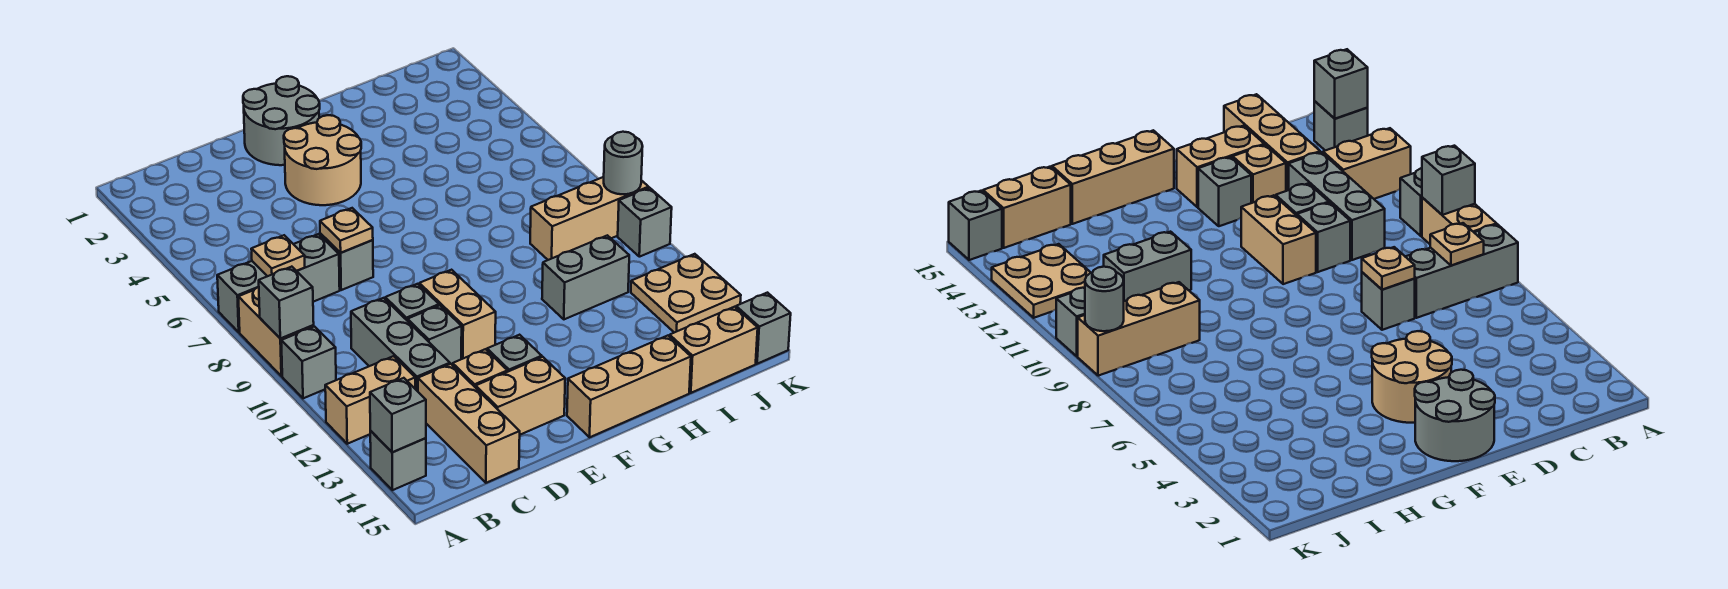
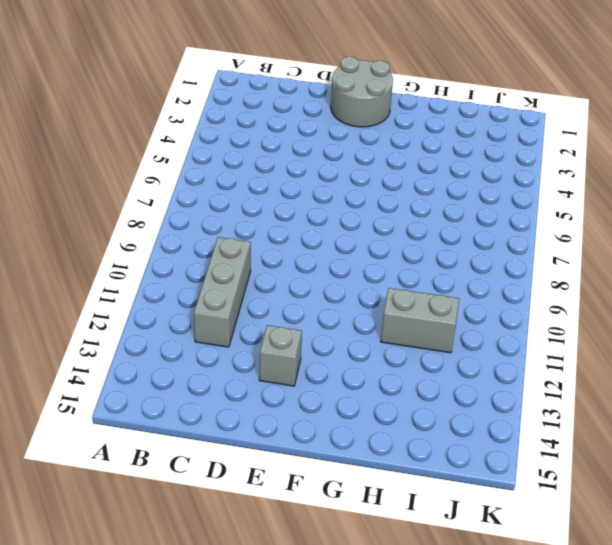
none -> grey 1x3 brick [217,234,340,332]
none -> tan 1x2 brick [238,287,314,376]
none -> grey 1x1 brick [281,327,336,398]

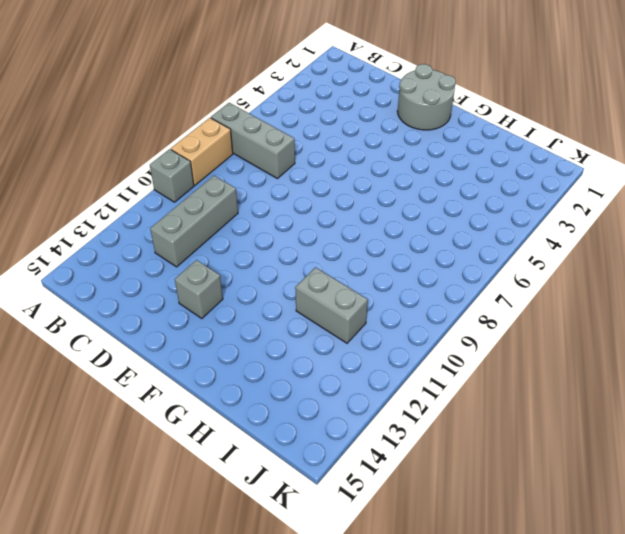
none -> tan 1x2 brick [325,356,415,444]
none -> grey 1x1 brick [370,431,426,490]
none -> tan 1x3 brick [418,364,520,483]

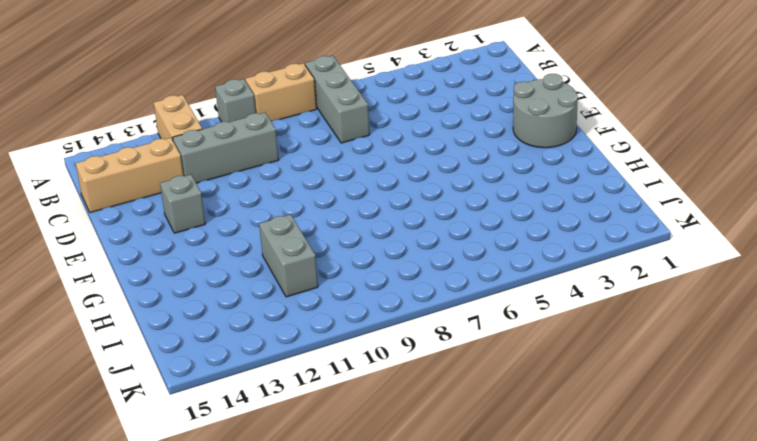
none -> grey 1x1 brick [370,431,426,490]
none -> grey 1x1 brick [320,234,373,290]
none -> grey 1x1 brick [385,284,439,320]

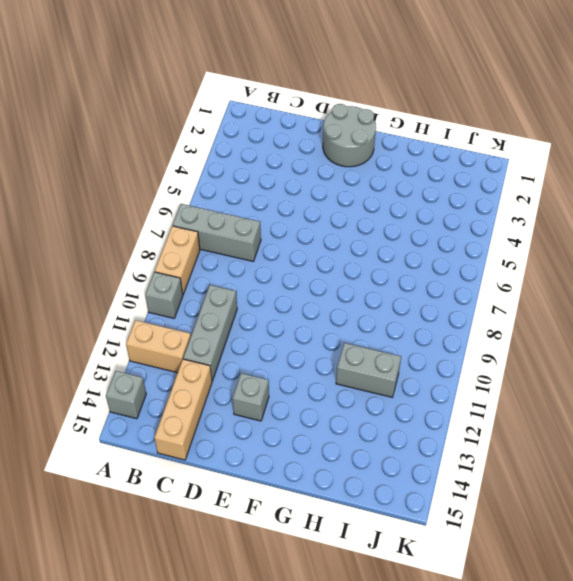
none -> grey 1x1 brick [320,234,373,290]
none -> grey 1x1 brick [385,284,439,320]
none -> grey 1x1 brick [407,305,462,365]

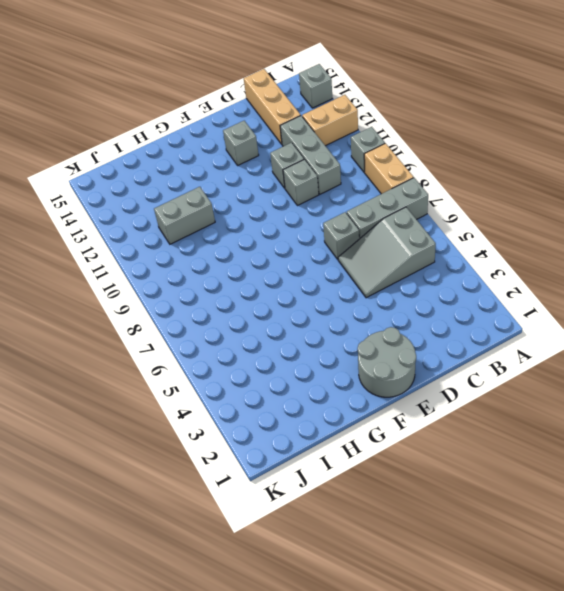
grey 2x3 slope [338,207,436,298] -> none
none -> tan 1x1 brick [453,349,507,388]
none -> tan 1x2 brick [476,357,565,435]
none -> tan 2x2 round brick [284,115,361,205]

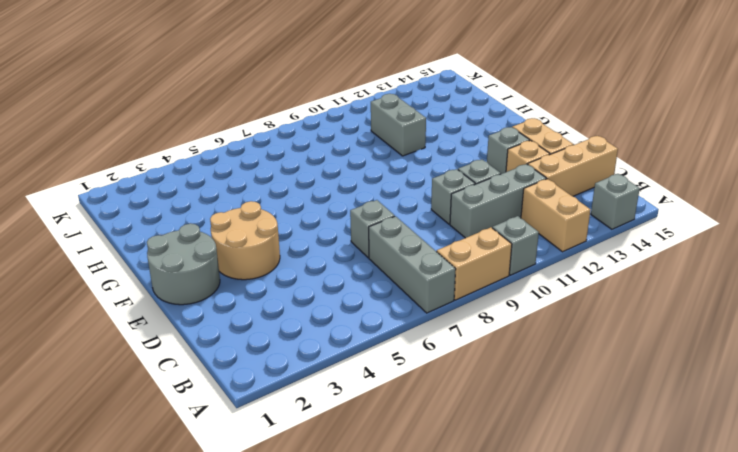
none -> tan 1x2 brick [419,270,496,359]
none -> tan 1x3 brick [567,336,691,437]
none -> tan 1x3 brick [530,177,649,260]

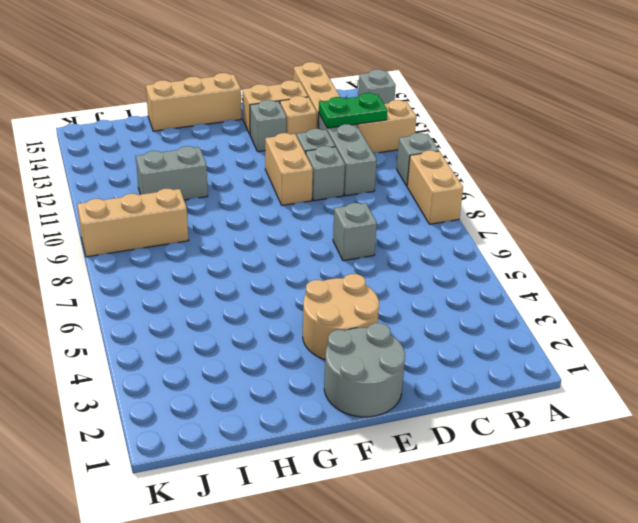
green 1x2 plate [319,93,387,128] -> none
none -> grey 1x3 brick [217,234,340,332]
none -> tan 1x2 brick [670,307,758,393]
none -> tan 2x2 plate [631,254,741,333]

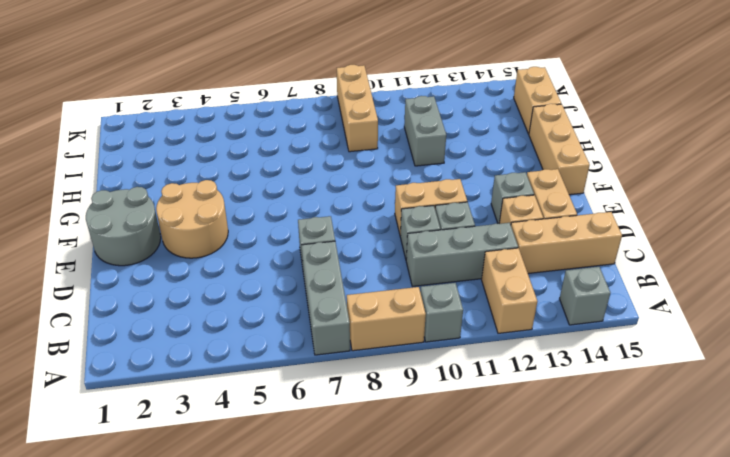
none -> tan 2x2 plate [631,254,741,333]
none -> grey 1x1 brick [618,188,672,257]
none -> grey 1x1 brick [736,293,791,364]

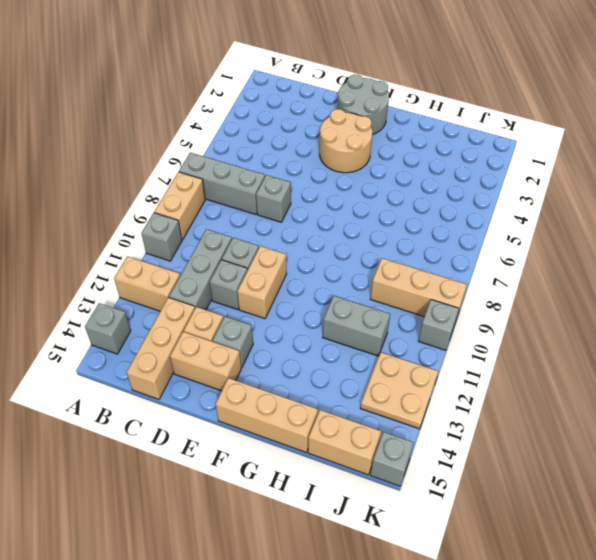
none -> grey 1x1 brick [259,267,314,338]
none -> grey 1x1 brick [370,378,426,452]
none -> tan 1x1 plate [251,235,305,276]

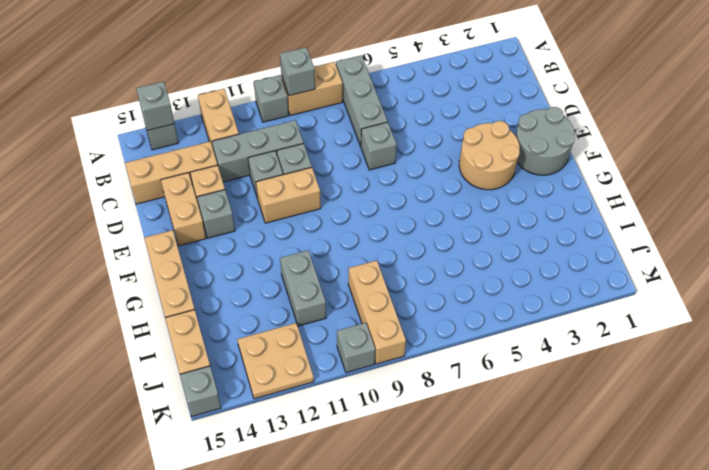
none -> tan 1x1 plate [251,235,305,276]
none -> tan 1x1 plate [320,208,373,253]
none -> grey 1x1 round brick [604,132,643,194]

